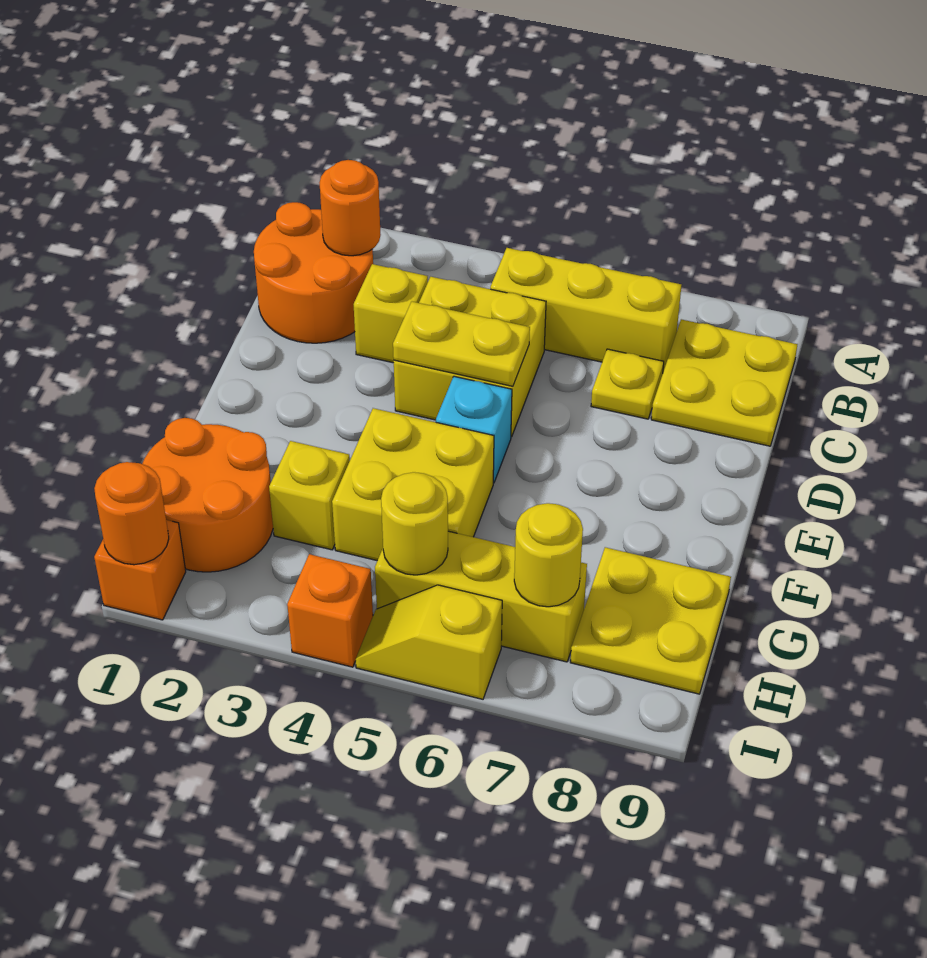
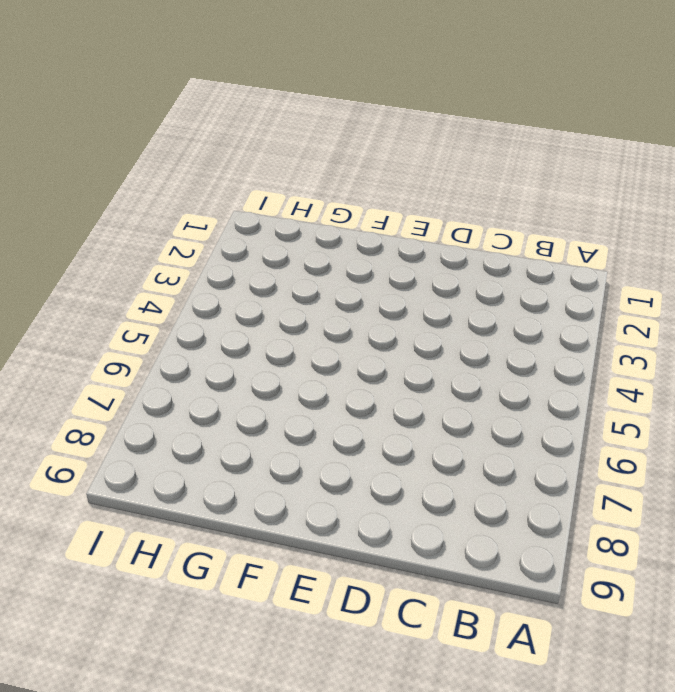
none -> orange 2x2 round brick [254,202,373,343]
none -> yellow 1x3 brick [490,248,681,371]
none -> yellow 2x2 plate [651,319,798,446]

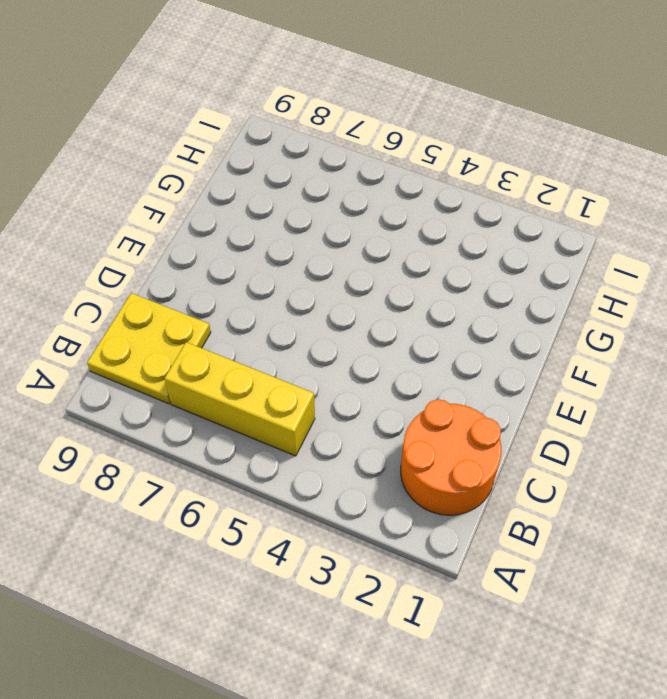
none -> yellow 1x1 brick [354,264,428,363]
none -> yellow 2x2 brick [394,277,546,437]
none -> yellow 1x1 plate [591,349,664,419]

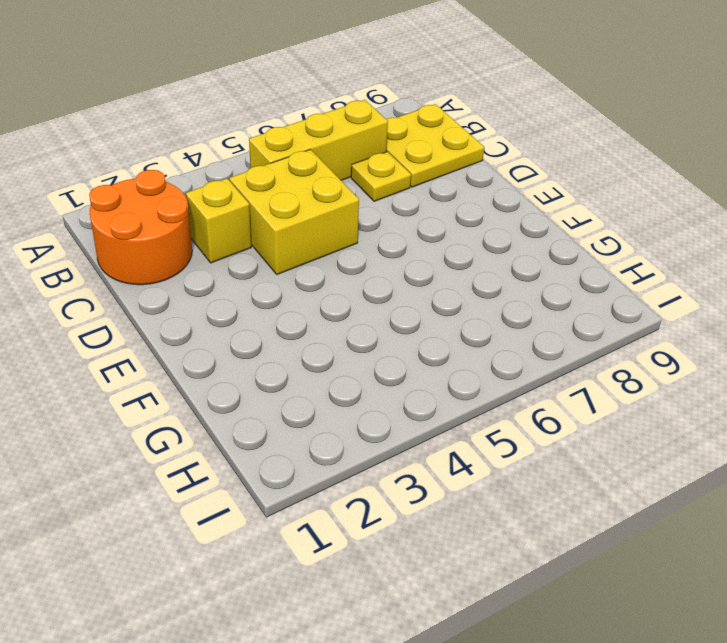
none -> cyan 1x1 brick [436,376,512,483]
none -> yellow 2x2 brick [332,408,494,561]
none -> orange 2x2 round brick [142,418,273,572]

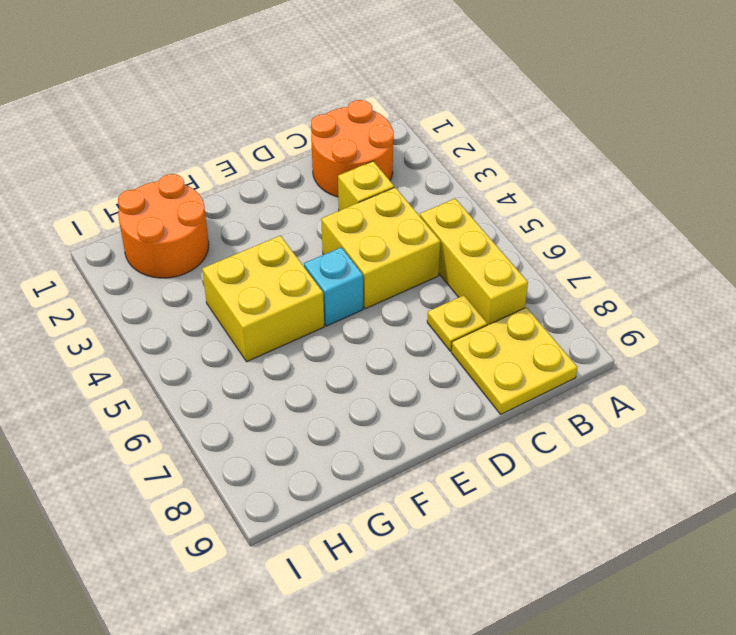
none -> yellow 1x1 brick [269,441,350,550]
none -> yellow 2x2 plate [570,547,731,694]
none -> yellow 1x3 brick [375,531,587,662]

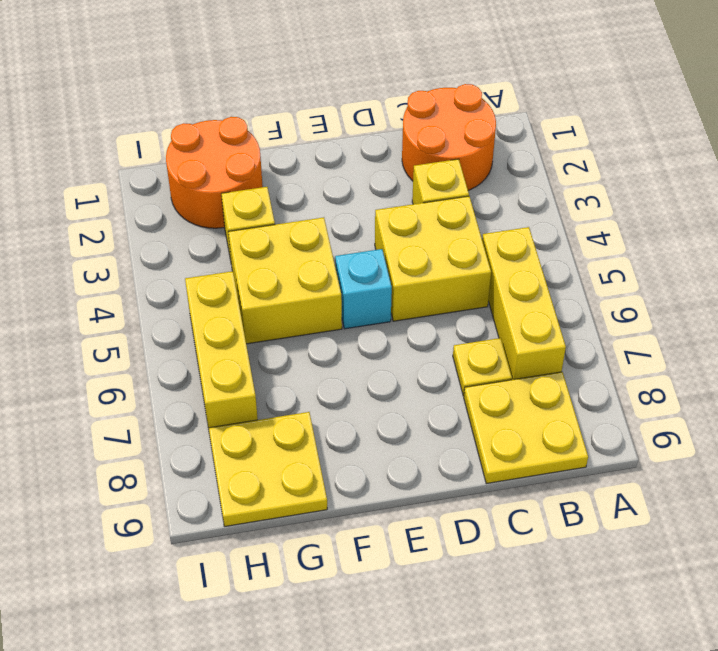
none -> orange 1x1 brick [94,520,186,620]
none -> orange 1x1 brick [287,554,373,667]
none -> yellow 1x2 slope [356,585,502,699]

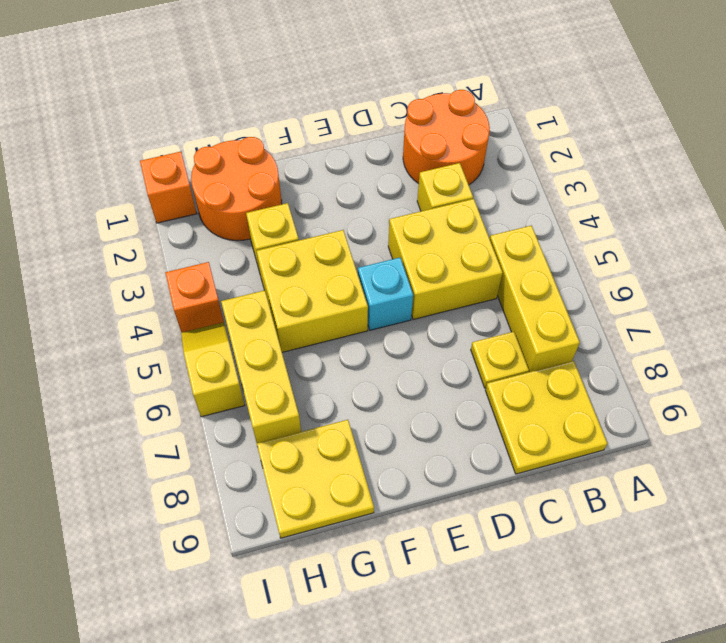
none -> orange 1x1 round brick [319,160,381,256]
none -> yellow 1x2 plate [393,302,530,386]
none -> yellow 1x1 round brick [381,472,448,575]

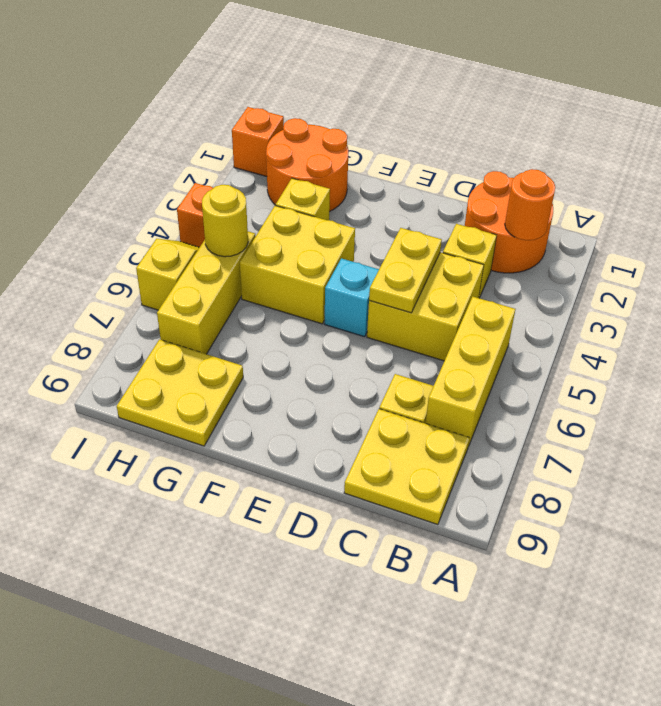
none -> yellow 1x1 round brick [514,503,583,607]
none -> orange 1x1 round brick [94,462,169,565]

